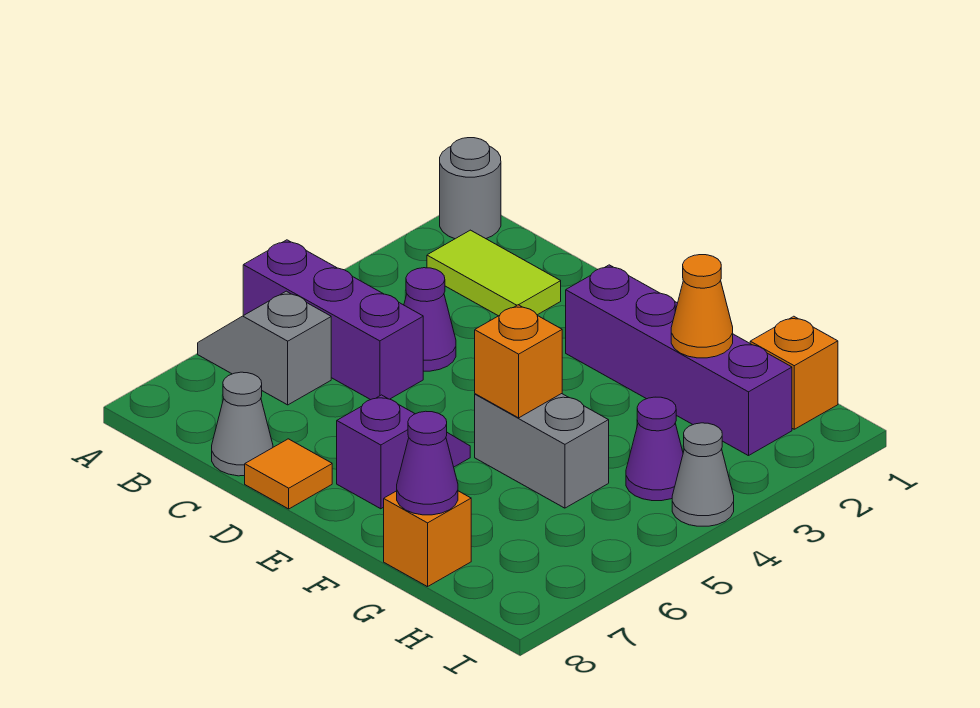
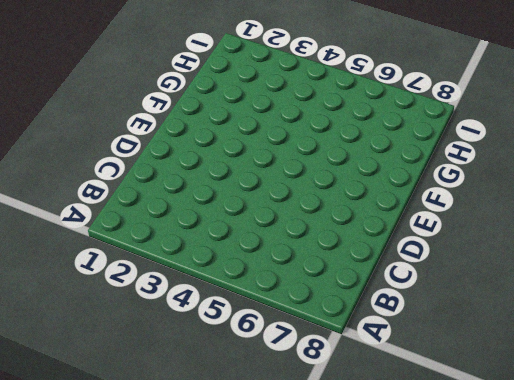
none -> grey 1x1 round brick [440,138,501,239]
none -> purple 1x3 brick [243,240,423,400]
none -> grey 1x2 slope [198,291,331,405]

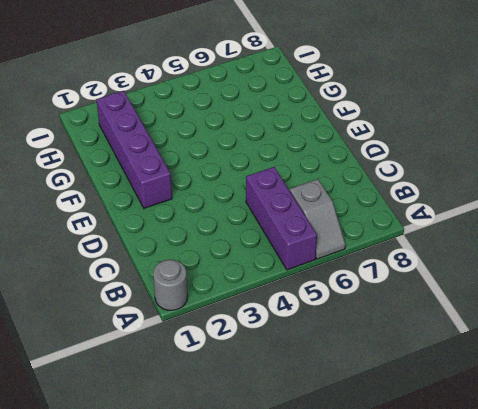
none -> lime 1x2 tile [427,230,561,316]
none -> purple 1x1 cone [404,268,456,371]
none -> grey 1x1 cone [212,372,273,476]

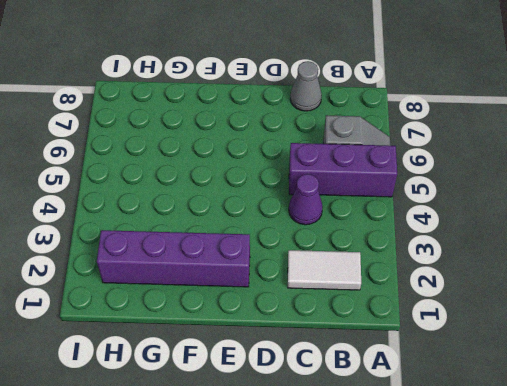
white 1x2 tile [288,250,361,290] -> lime 1x2 tile [427,230,561,316]
none -> grey 1x1 round brick [440,138,501,239]
none -> orange 1x1 tile [245,439,332,509]
none -> purple 1x2 slope [337,395,470,509]

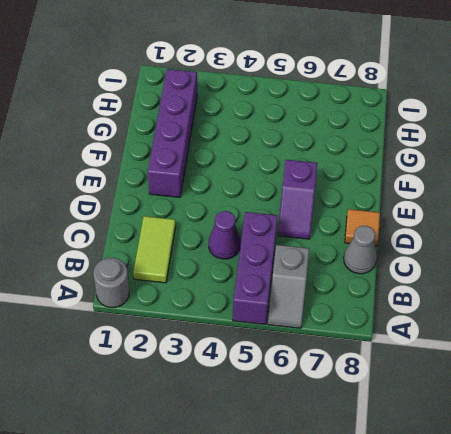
purple 1x2 slope [278,160,317,239] -> purple 1x2 slope turned to [337,395,470,509]
none -> grey 1x2 brick [475,394,609,508]
none -> orange 1x1 brick [384,491,471,587]
none -> orange 1x1 brick [750,316,838,429]

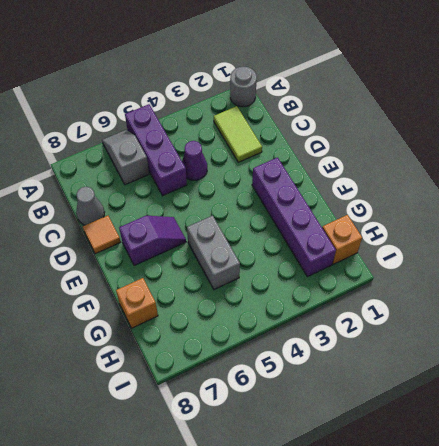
none -> purple 1x1 cone [626,397,683,501]
none -> grey 1x1 cone [672,423,734,526]
none -> orange 1x1 brick [475,305,562,418]

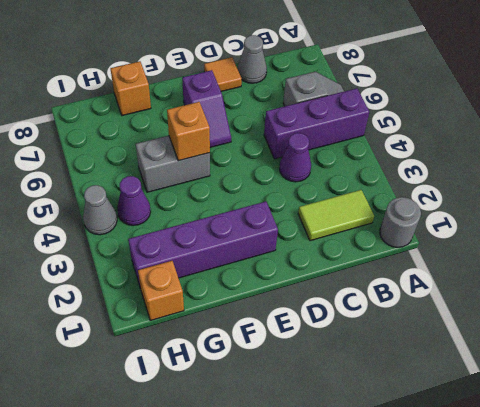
none -> orange 1x1 cone [671,255,733,358]
none -> purple 1x1 cone [397,411,458,515]

